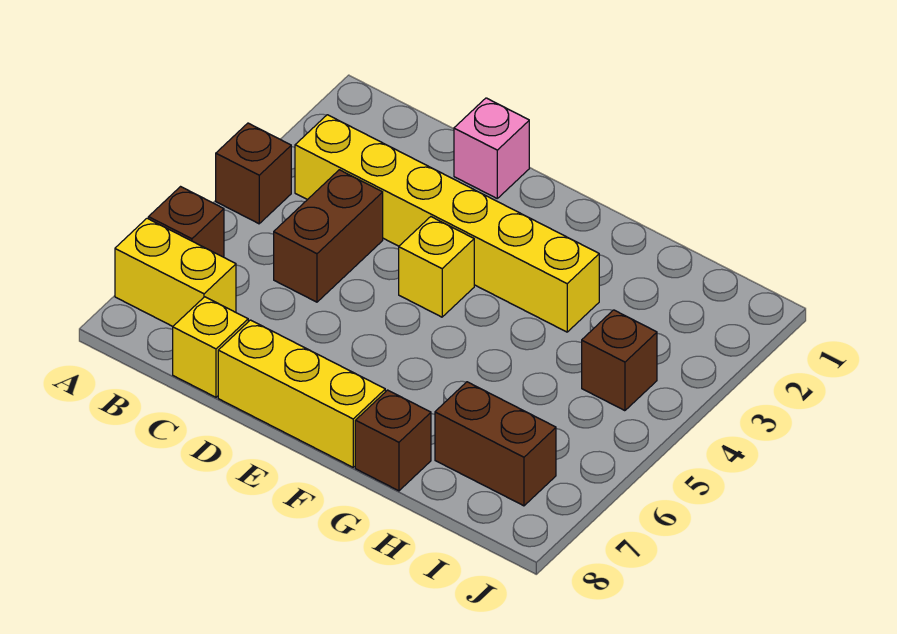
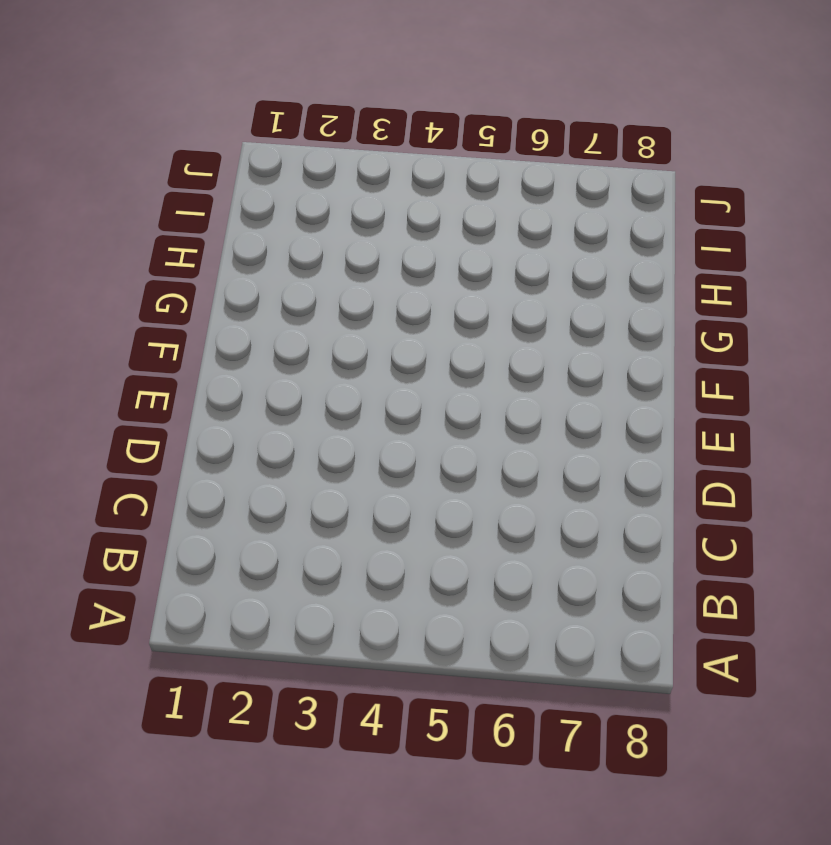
none -> brown 1x1 brick [216,123,291,224]
none -> brown 1x1 brick [148,187,224,257]
none -> yellow 1x2 brick [115,218,236,326]

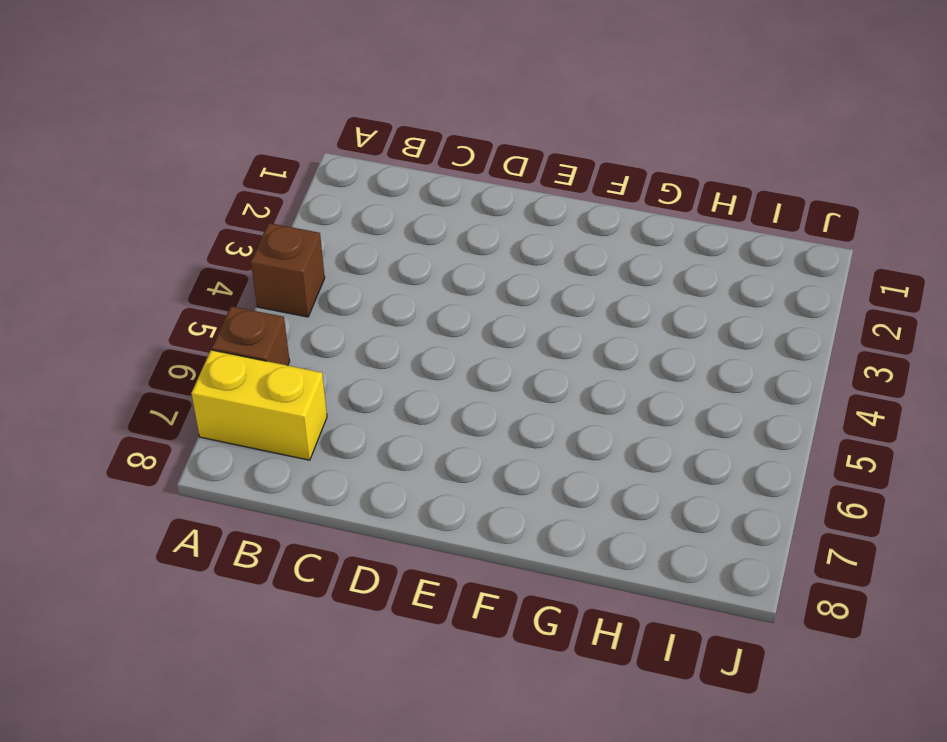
none -> yellow 1x6 brick [295,115,599,332]
none -> brown 1x2 brick [274,170,383,302]
none -> yellow 1x1 brick [173,297,248,397]

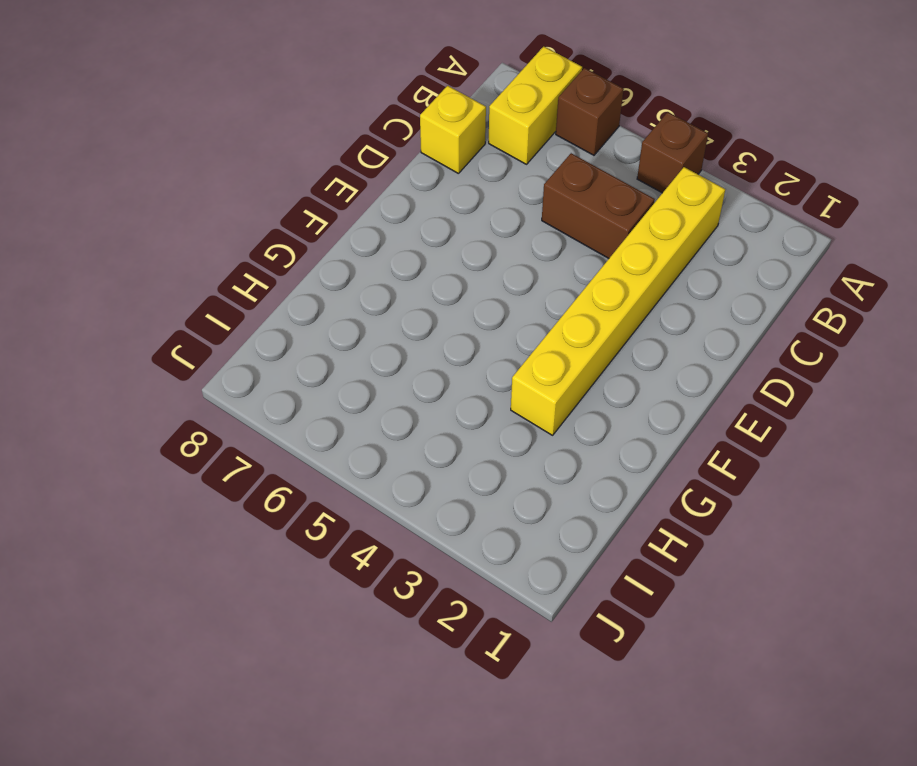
none -> pink 1x1 brick [454,98,529,198]
none -> yellow 1x3 brick [218,320,385,467]
none -> yellow 1x1 brick [399,217,474,317]

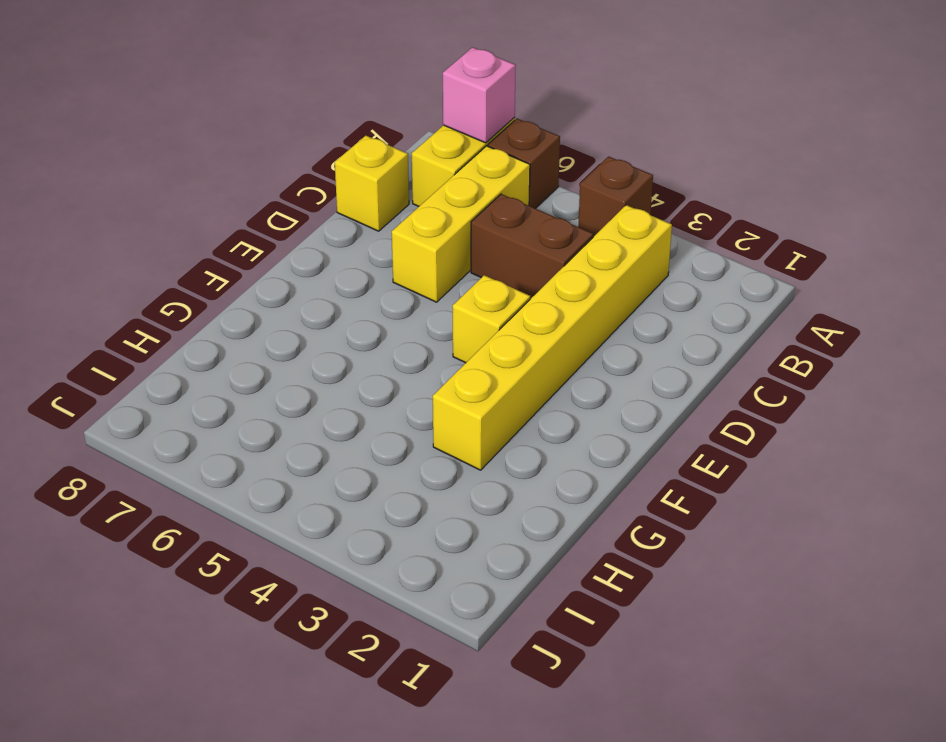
pink 1x1 brick [443,47,516,143] -> pink 1x1 brick moved to [454,98,529,198]
yellow 1x3 brick [392,146,530,302] -> yellow 1x3 brick moved to [218,320,385,467]
none -> brown 1x1 brick [355,390,431,491]
none -> brown 1x2 brick [435,382,556,506]
none -> brown 1x1 brick [582,310,657,411]

